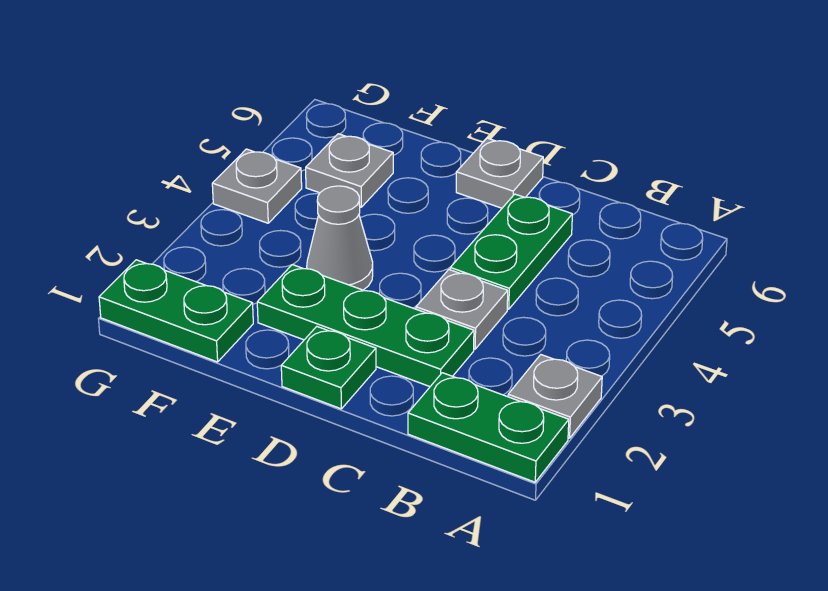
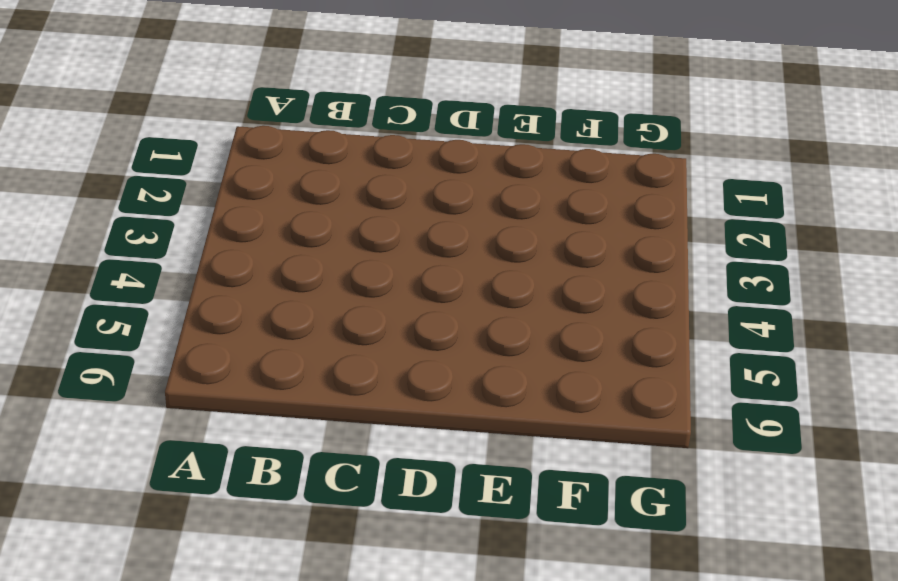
none -> green 1x2 plate [408,373,569,482]
none -> grey 1x1 plate [508,355,602,438]

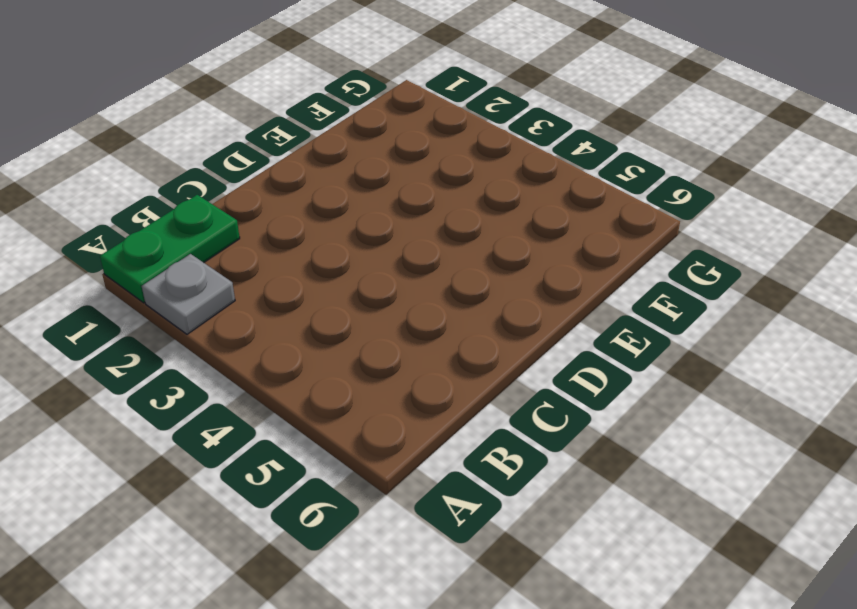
none -> green 1x3 plate [257,265,474,386]
none -> grey 1x1 plate [416,270,508,349]

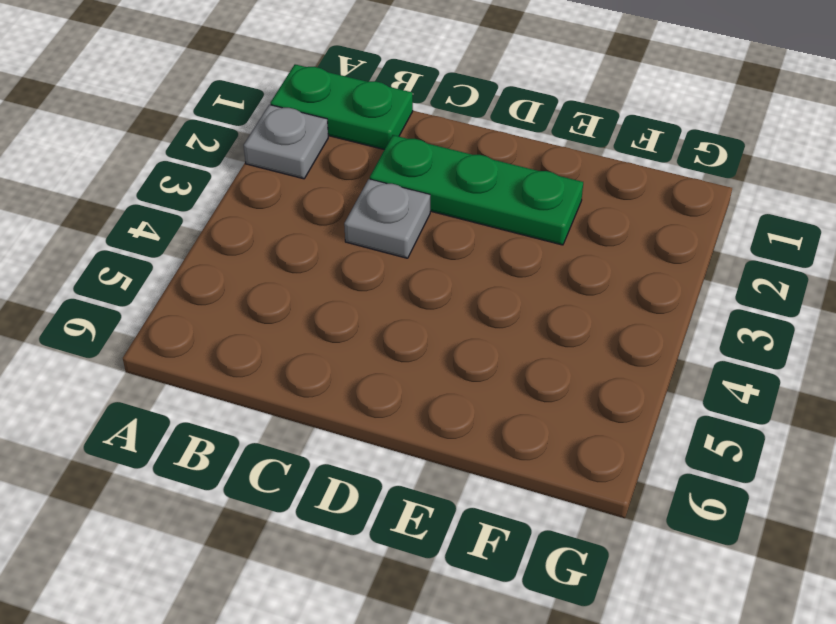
none -> green 1x2 plate [450,194,572,309]
none -> green 1x1 plate [281,327,376,409]

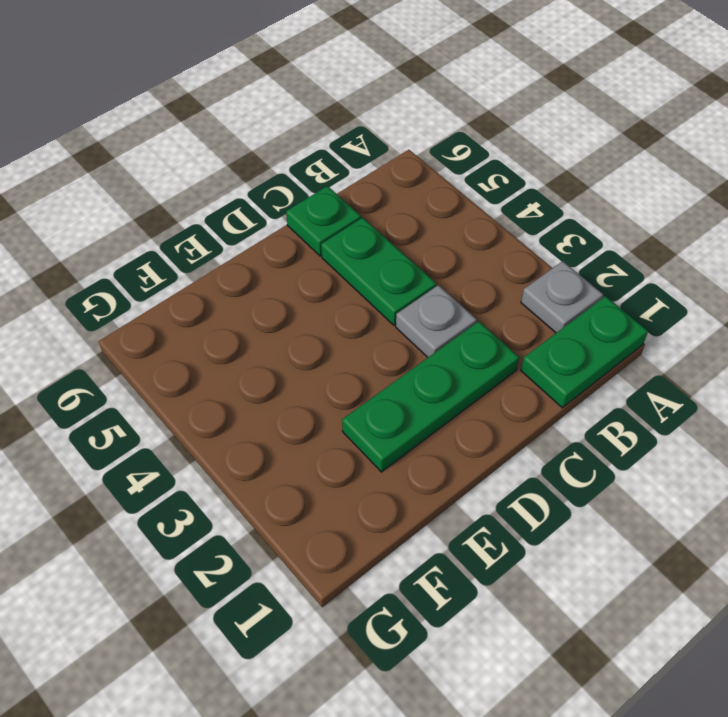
green 1x1 plate [286,186,361,256] -> green 1x1 plate moved to [281,327,376,409]
none -> grey 1x1 plate [456,138,543,208]
none -> grey 1x1 cone [307,186,373,290]

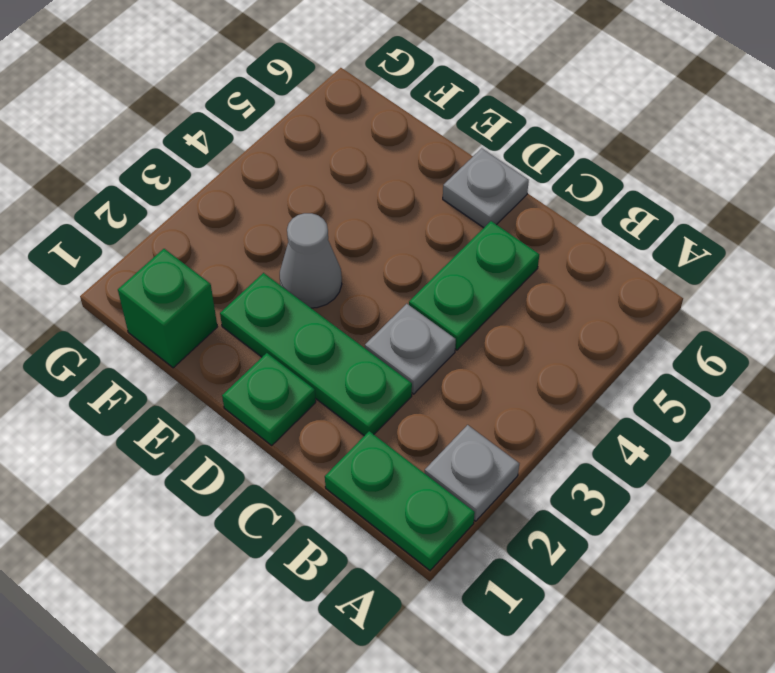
green 1x1 brick [118,249,217,368] -> green 1x2 plate [99,260,253,362]
none -> grey 1x1 plate [306,134,393,207]
none -> grey 1x1 plate [212,149,302,223]

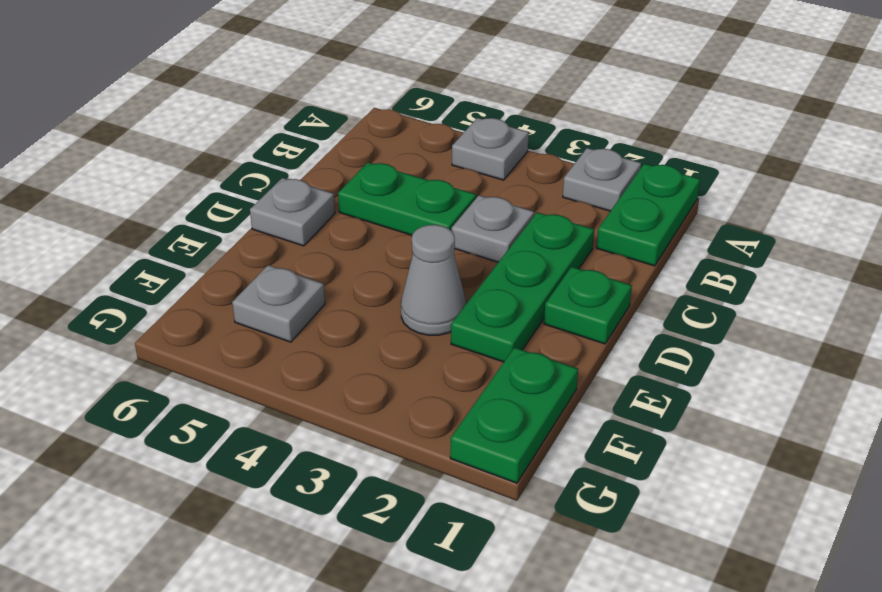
grey 1x1 plate [452,118,529,180] -> grey 1x1 plate moved to [212,149,302,223]

